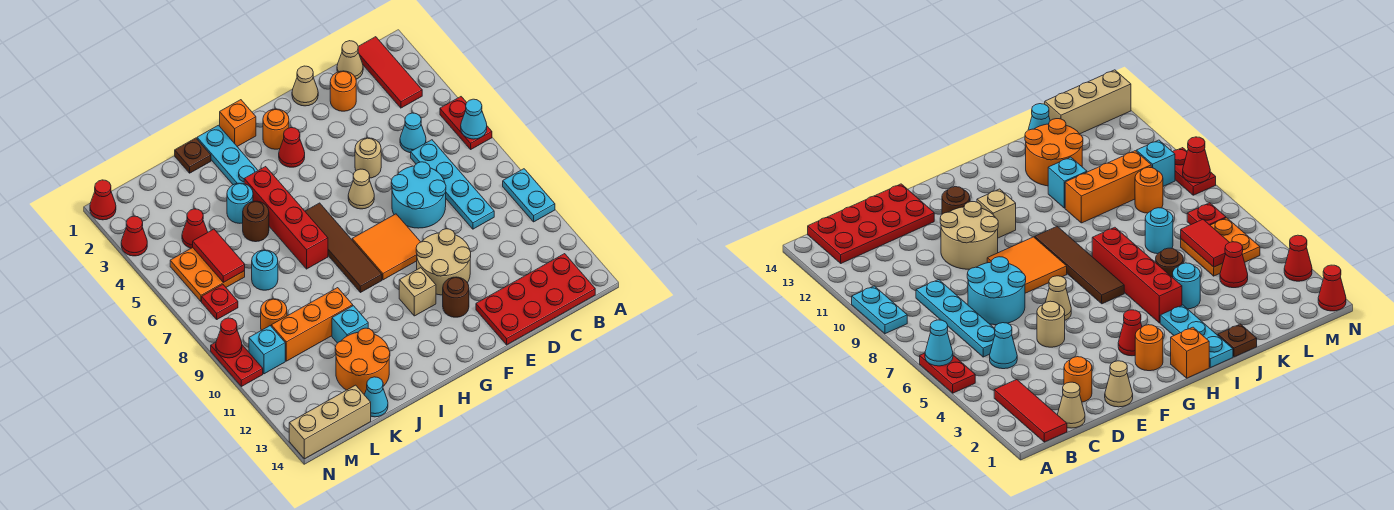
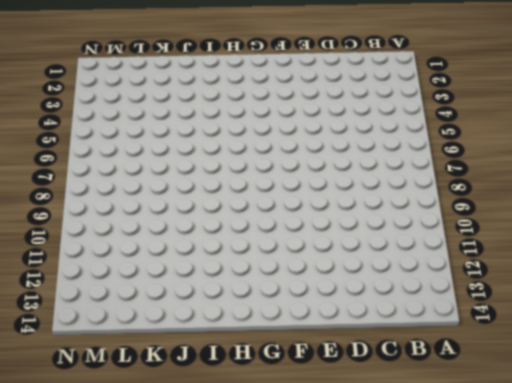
none -> red 1x2 plate [440,97,492,149]
none -> cyan 1x2 plate [503,169,555,222]
none -> red 1x3 tile [358,37,422,108]
none -> red 2x4 plate [476,254,595,345]

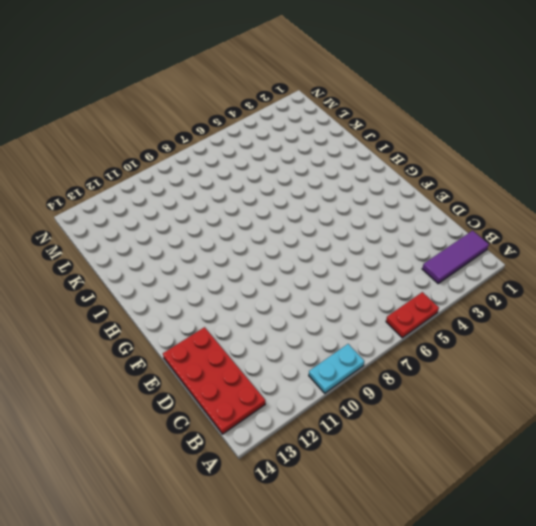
purple 1x3 tile [422,231,489,283] -> red 1x3 tile [358,37,422,108]
none -> tan 1x1 cone [337,41,363,79]
none -> cyan 1x1 cone [400,113,426,153]
none -> cyan 1x4 plate [411,140,494,229]
none -> orange 1x1 round brick [330,71,356,111]

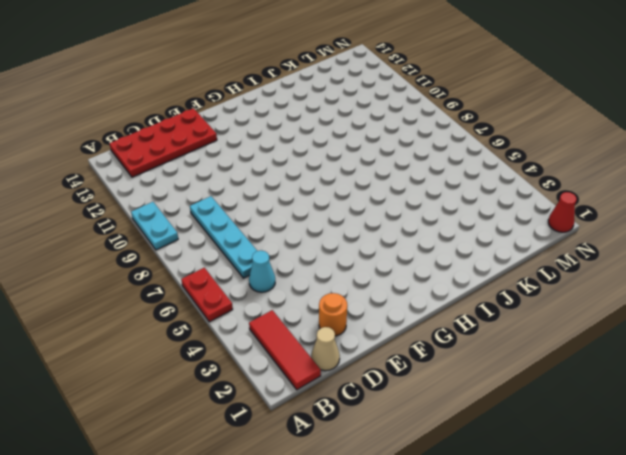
none -> cyan 2x2 round brick [391,162,446,228]
none -> tan 1x1 cone [292,66,318,106]
none -> tan 1x1 round brick [355,138,381,178]
none -> tan 2x2 round brick [416,229,471,295]

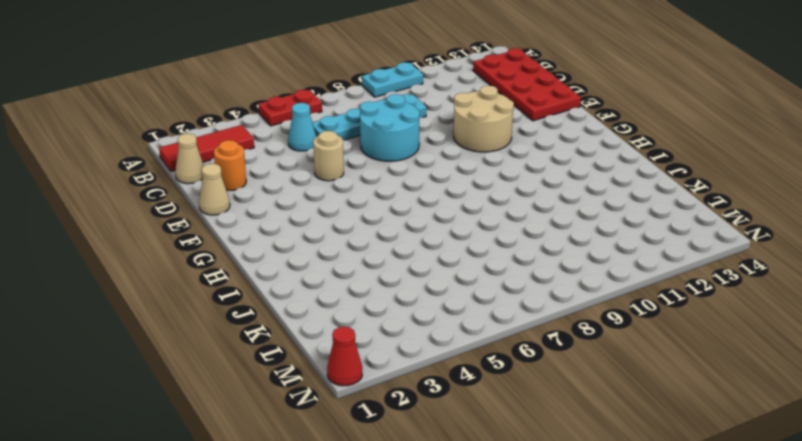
none -> tan 1x1 cone [348,169,374,209]
none -> orange 2x2 tile [352,214,420,280]
none -> brown 1x1 round brick [443,277,469,317]
none -> orange 1x1 round brick [263,109,289,149]

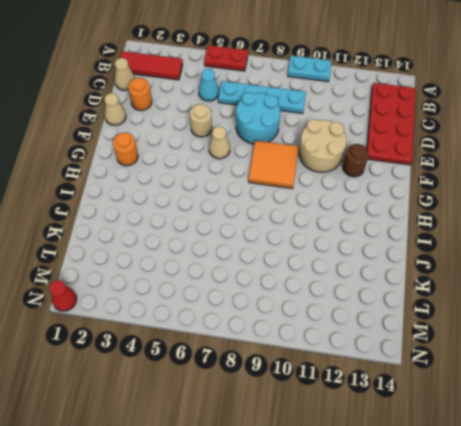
none -> red 1x1 cone [279,128,305,167]
none -> tan 1x1 brick [399,268,436,316]
none -> orange 1x1 brick [220,100,256,146]
none -> brown 1x4 tile [305,203,382,293]

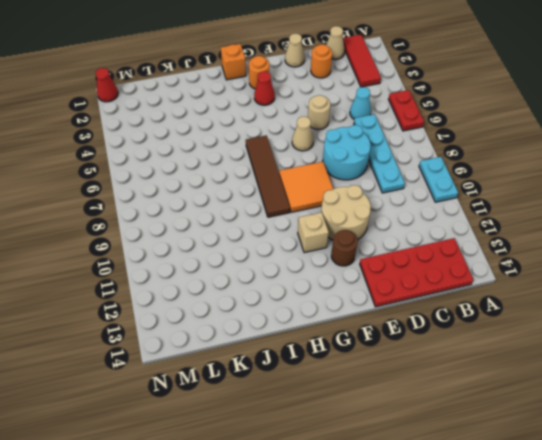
none -> cyan 1x3 plate [197,125,258,185]
none -> red 1x4 brick [244,167,328,269]
none -> brown 1x1 plate [175,138,211,173]
none -> cyan 1x1 round brick [227,183,253,223]

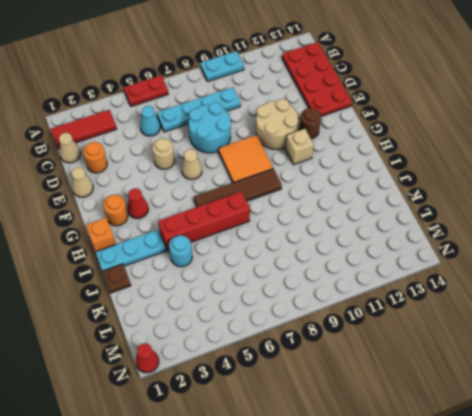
none -> brown 1x1 round brick [243,201,269,242]
none -> orange 1x3 brick [271,288,353,361]
none -> cyan 1x1 brick [332,306,368,343]
none -> orange 2x2 round brick [335,328,390,394]

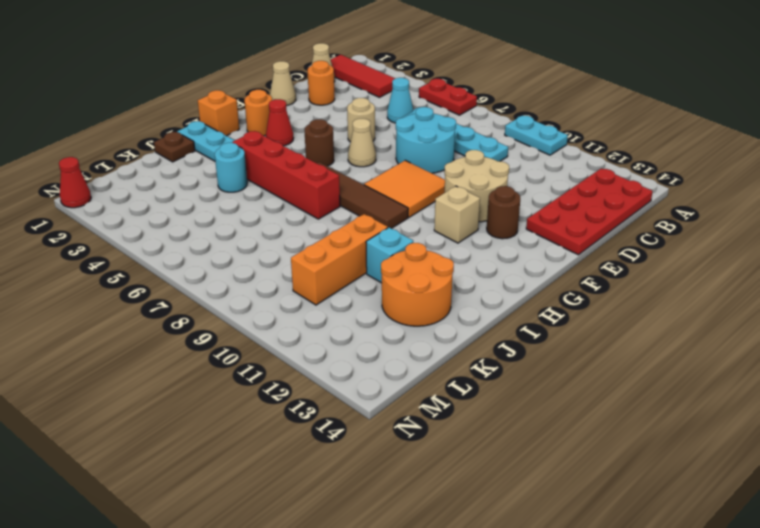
brown 1x1 round brick [305,119,334,166] -> brown 1x1 round brick moved to [243,201,269,242]
none -> cyan 1x1 round brick [252,250,278,290]
none -> cyan 1x1 cone [364,377,388,417]
none -> red 1x1 cone [182,209,208,248]
none -> orange 2x2 plate [170,248,245,301]

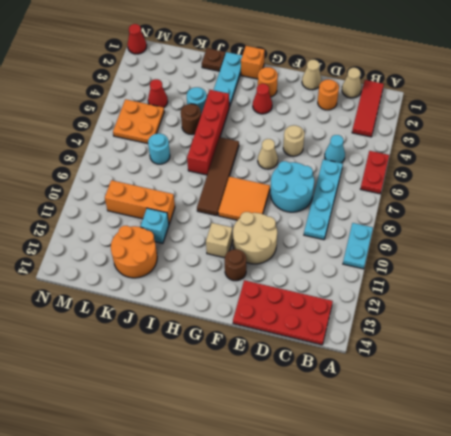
none -> cyan 1x1 cone [364,377,388,417]
none -> orange 1x1 round brick [261,299,287,330]
none -> tan 1x3 brick [289,385,371,459]
none -> red 1x1 plate [202,285,238,319]

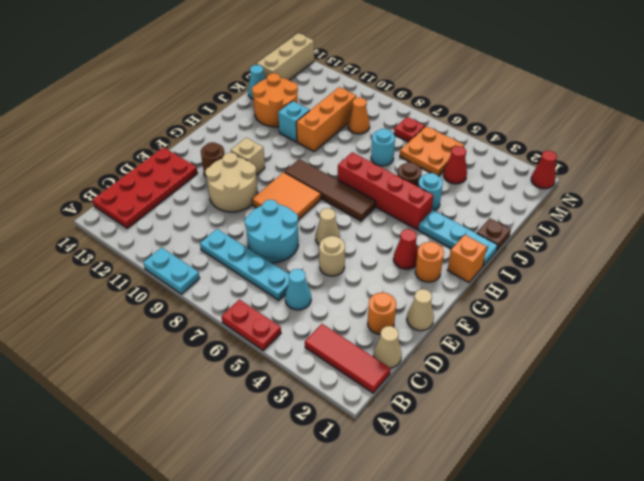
orange 1x1 cone [348,97,370,134] -> orange 1x1 round brick [261,299,287,330]
none -> cyan 1x1 brick [249,326,285,374]
none -> red 1x1 cone [121,216,147,256]
none -> red 1x2 plate [211,342,263,387]
none -> cyan 1x1 cone [461,99,487,139]

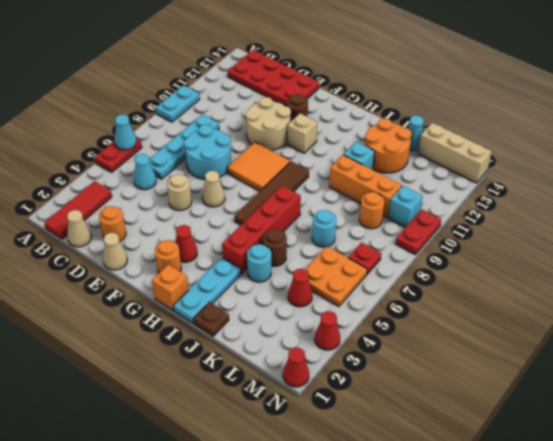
none -> red 1x2 tile [193,229,245,283]
none -> red 1x1 cone [216,318,242,358]

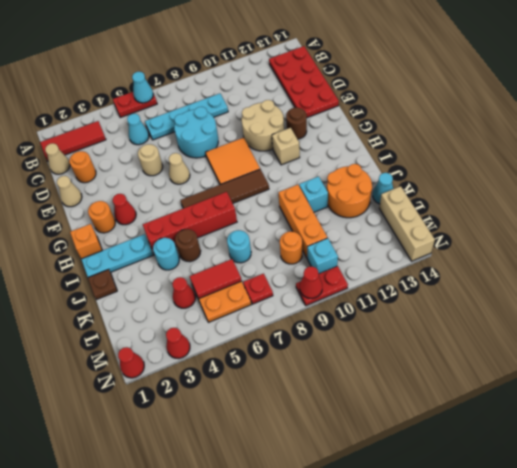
none -> cyan 1x2 plate [503,169,555,222]

